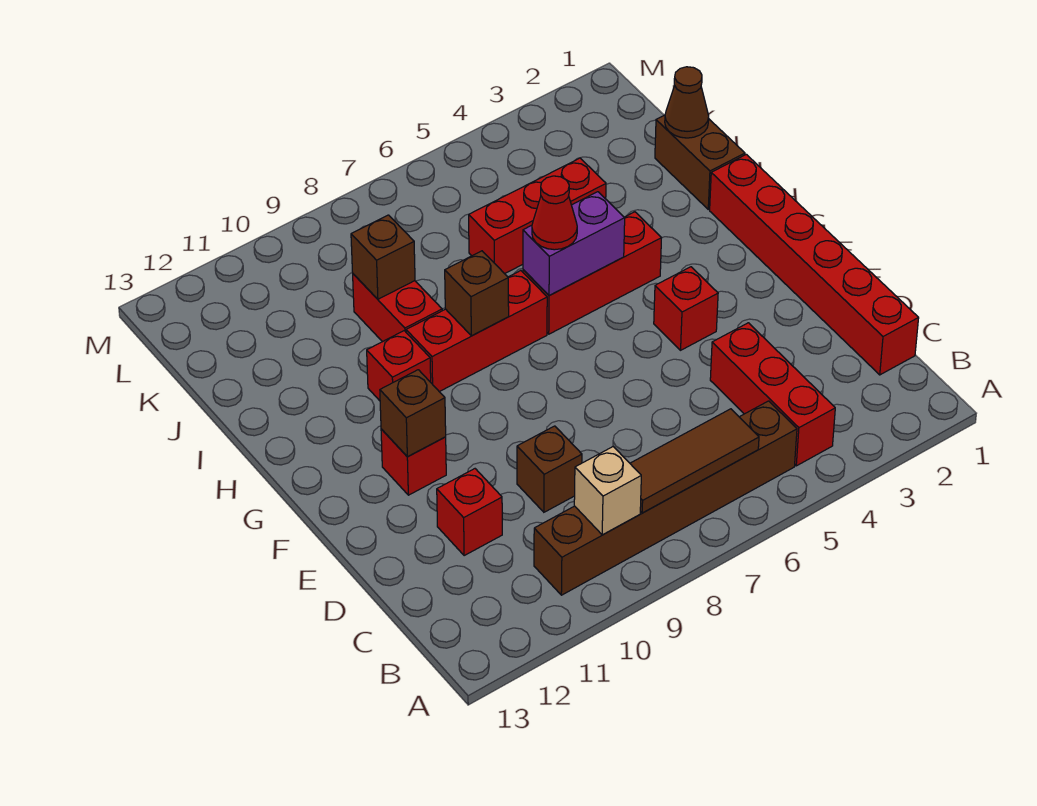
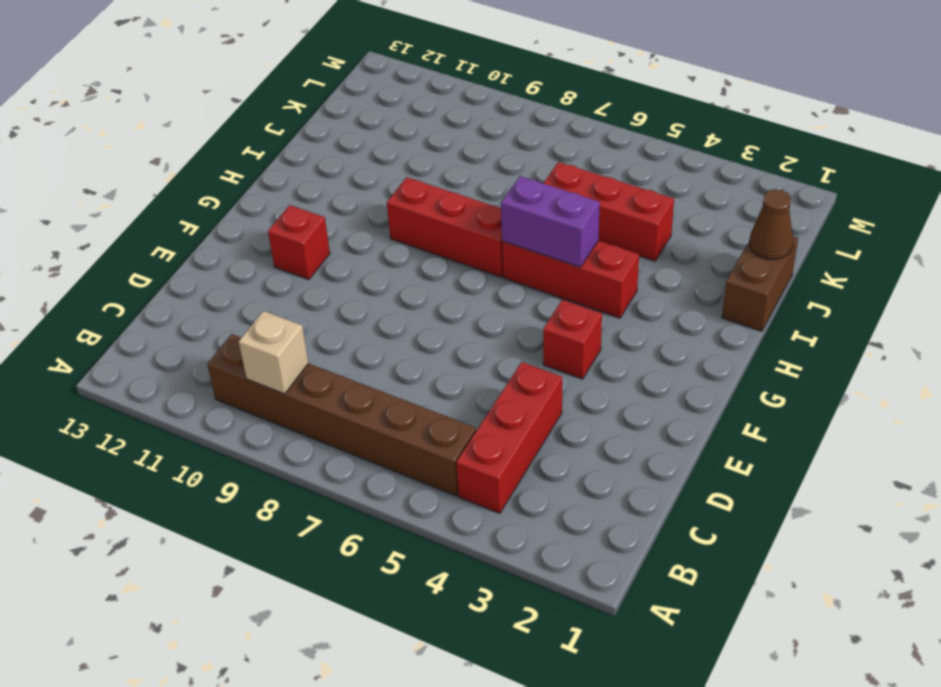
none -> red 1x6 brick [710,154,919,375]
none -> brown 1x1 brick [517,426,582,512]
none -> red 1x1 brick [437,469,502,556]

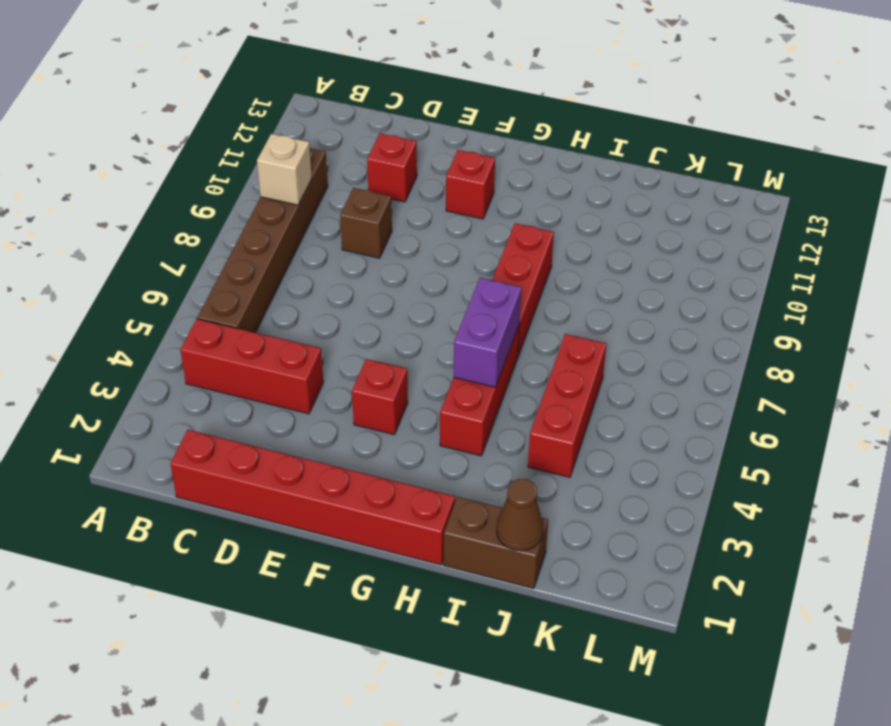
none -> red 1x1 brick [367,331,431,401]
none -> red 1x2 brick [353,274,442,342]
none -> brown 1x3 tile [630,409,759,513]

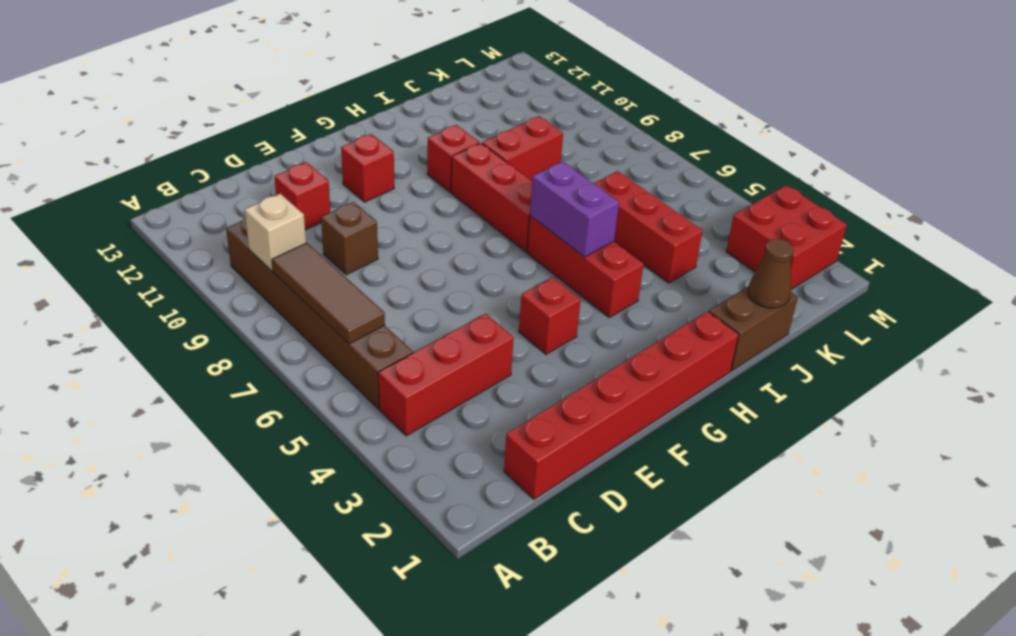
red 2x2 brick [726,185,847,289] -> none
none -> brown 1x1 brick [380,370,446,457]
none -> brown 1x1 brick [445,251,509,336]
none -> brown 1x1 brick [351,215,415,299]

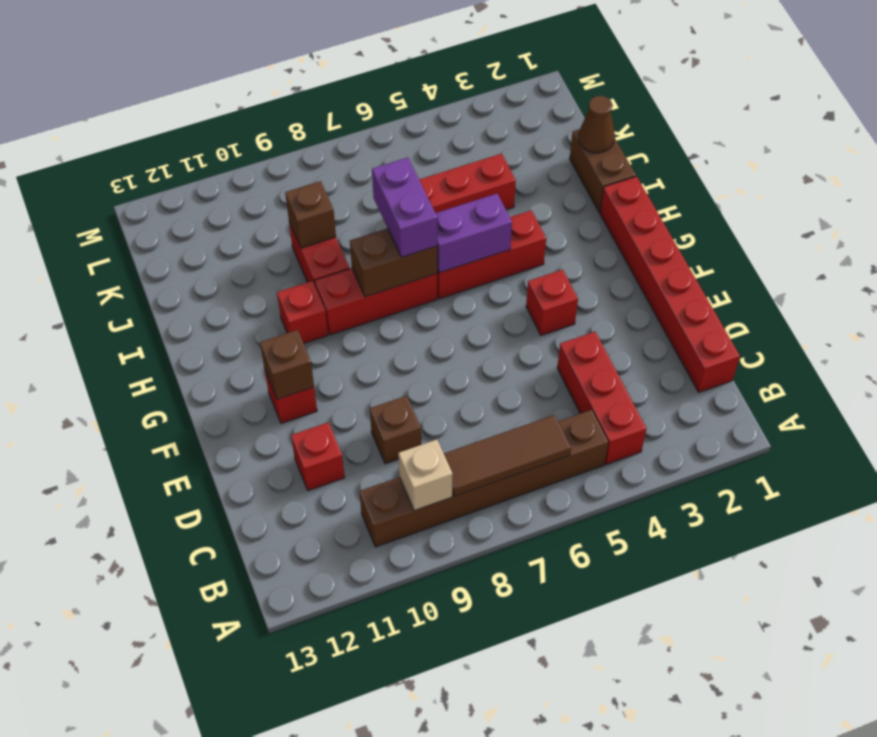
brown 1x2 brick [350,228,437,297] -> brown 1x1 brick [445,251,509,336]
purple 1x2 brick [372,158,437,257] -> none
none -> red 1x1 cone [532,176,577,250]

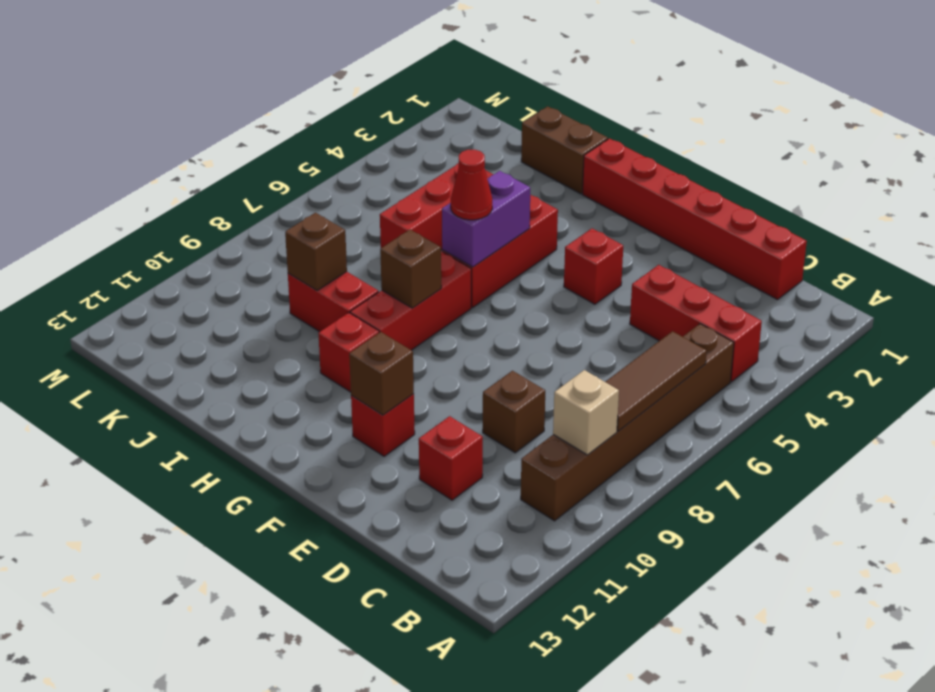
none -> brown 1x1 cone [665,67,709,138]

